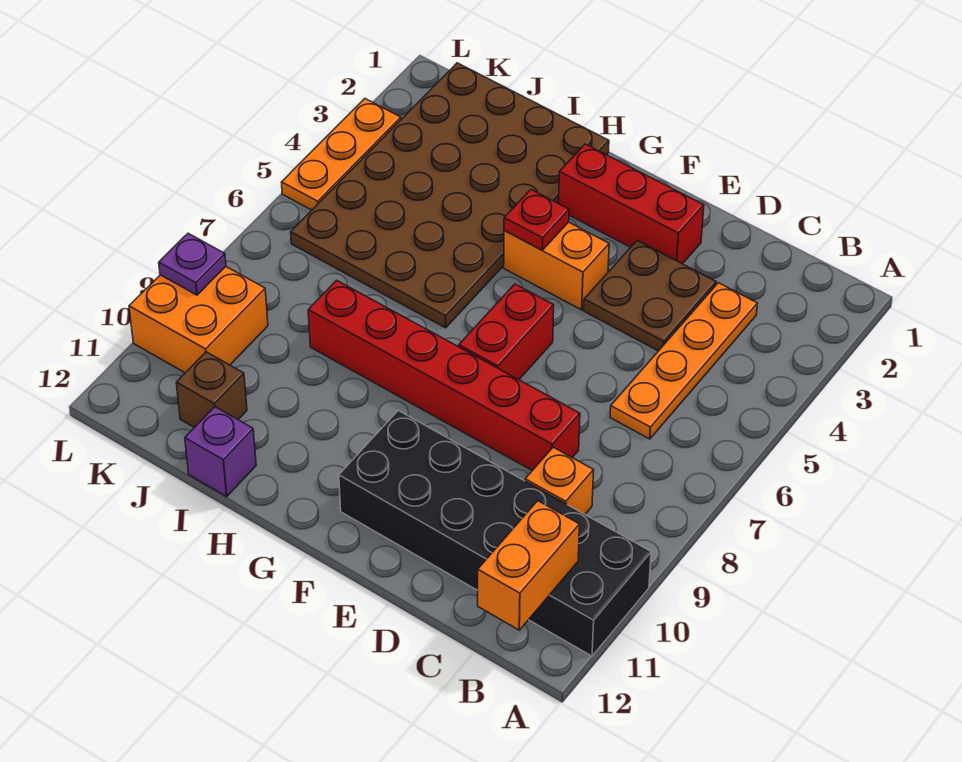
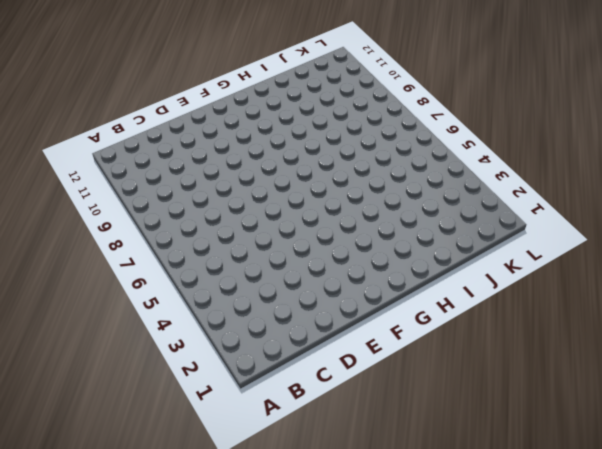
none -> black 2x6 brick [339,410,651,656]
none -> orange 1x4 plate [610,283,758,439]
none -> orange 1x1 brick [525,447,594,514]

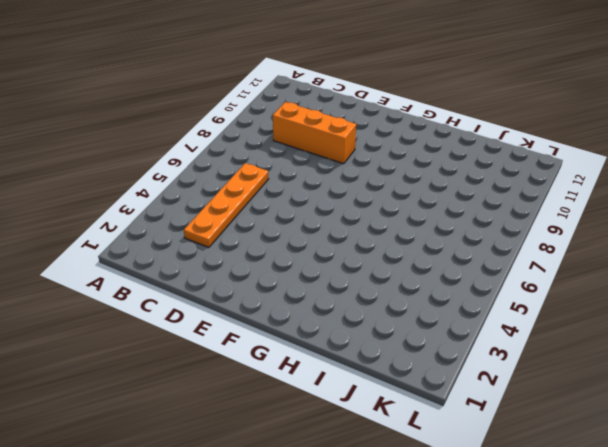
orange 1x3 brick [273,102,356,164] -> orange 1x1 brick [525,447,594,514]
none -> black 2x6 brick [339,410,651,656]
none -> brown 2x2 plate [584,240,716,351]
none -> red 1x6 brick [308,280,580,471]

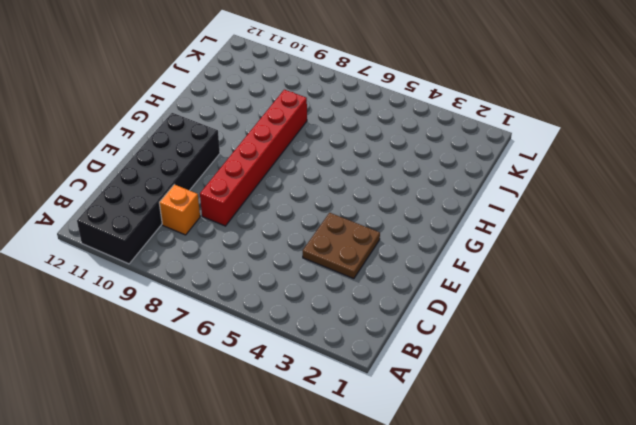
none -> orange 1x4 plate [610,283,758,439]
none -> red 1x3 brick [559,144,704,264]
none -> orange 1x2 brick [504,222,609,310]

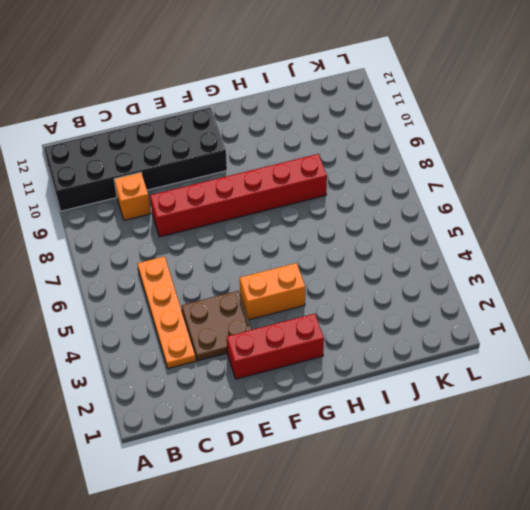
none -> red 1x2 brick [459,284,554,380]
none -> brown 4x6 plate [291,63,609,328]
none -> purple 1x1 brick [185,407,256,497]

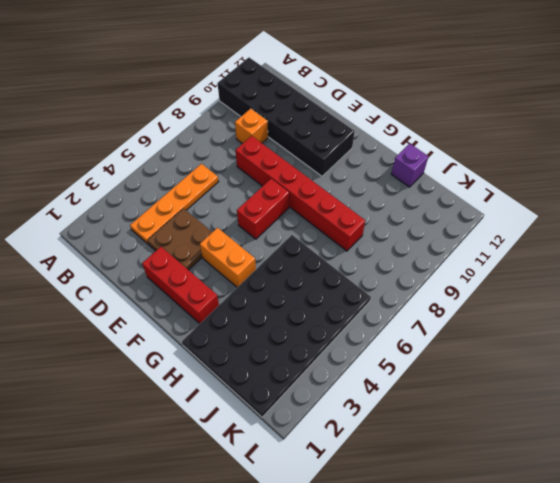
black 4x6 plate [182,235,371,417] -> brown 4x6 plate [291,63,609,328]
none -> brown 1x1 brick [176,352,247,428]
none -> orange 2x2 brick [129,267,268,373]
none -> orange 1x3 plate [281,99,401,210]

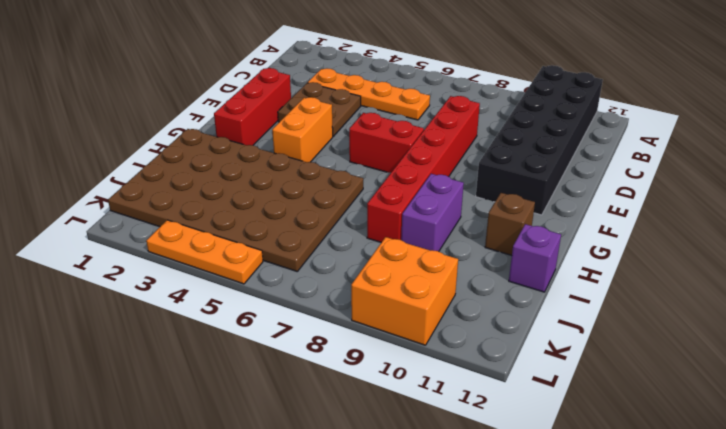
purple 1x2 brick [401,174,464,251] -> none
brown 1x1 brick [485,193,535,255] -> brown 1x1 brick moved to [176,352,247,428]
none -> orange 1x1 brick [525,447,594,514]
none -> orange 1x2 brick [478,501,579,630]
none -> red 1x1 plate [504,190,569,250]

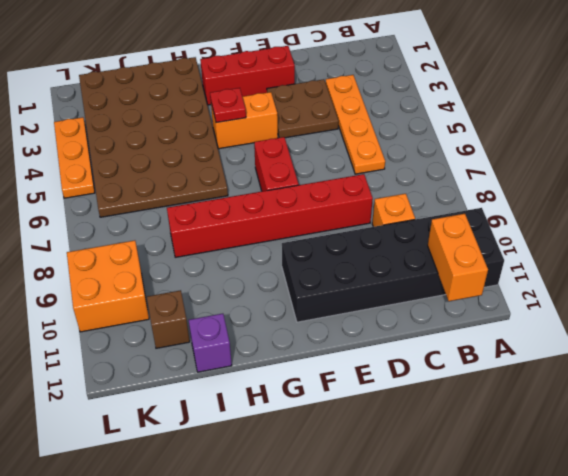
none -> purple 1x1 plate [159,233,226,295]

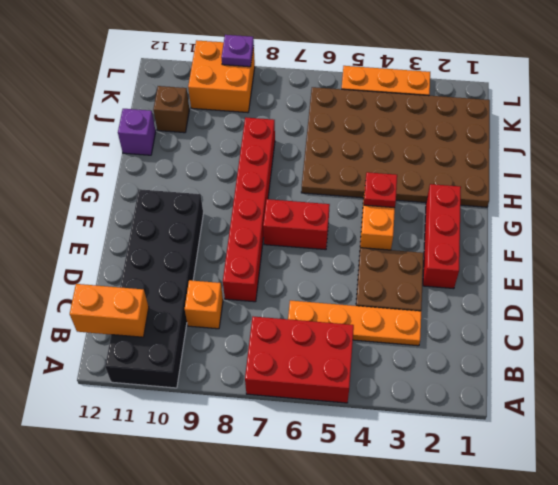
red 2x3 brick [245,317,354,403] -> none

